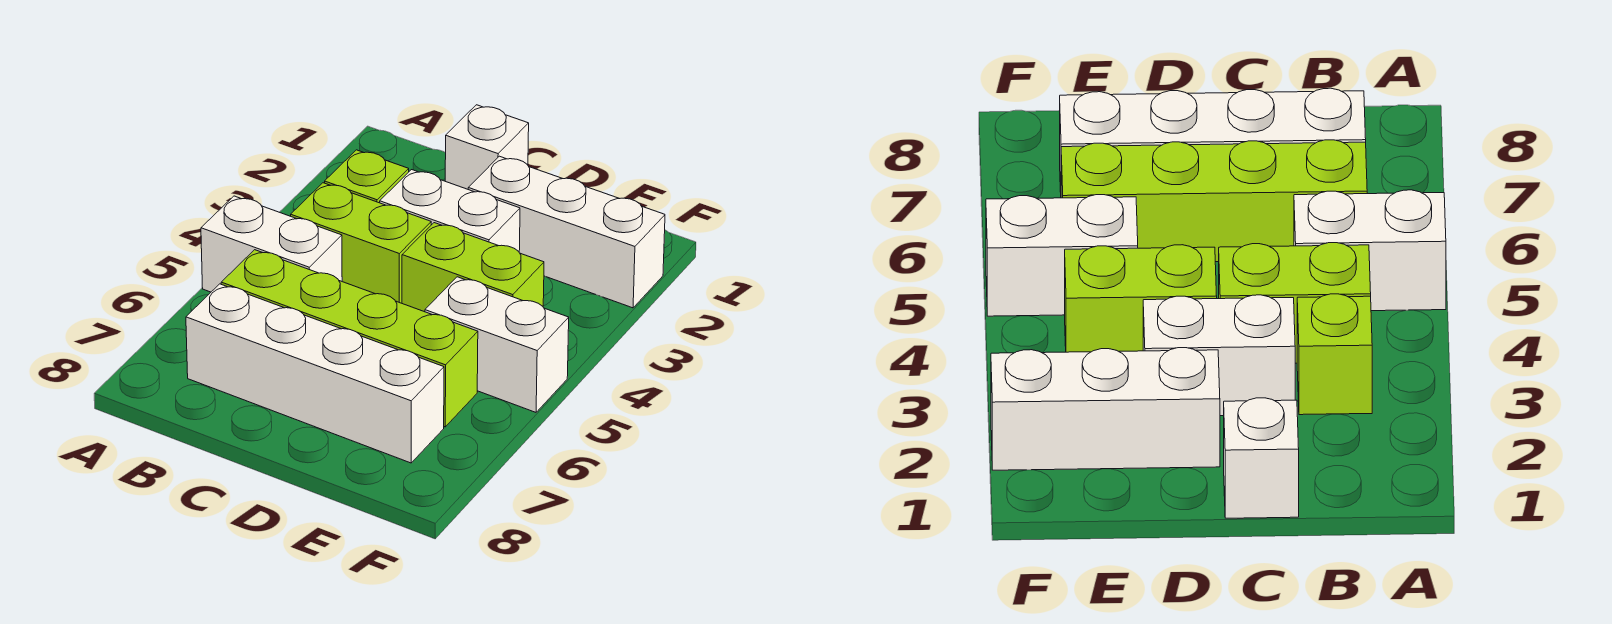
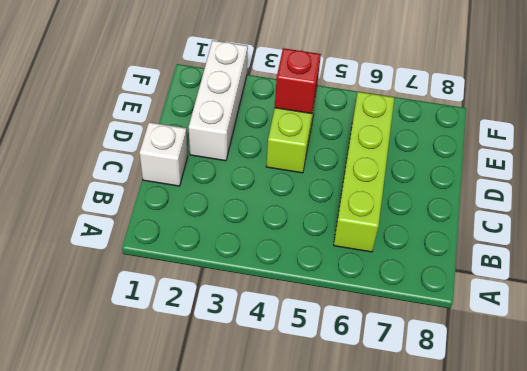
red 1x1 brick [275,48,321,114] -> none
none -> white 1x2 brick [201,196,342,292]
none -> lime 1x1 brick [325,150,409,203]

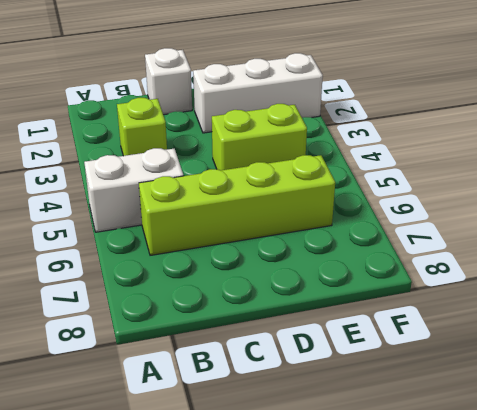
none -> lime 1x2 brick [291,183,431,303]
none -> white 1x4 brick [186,284,444,463]

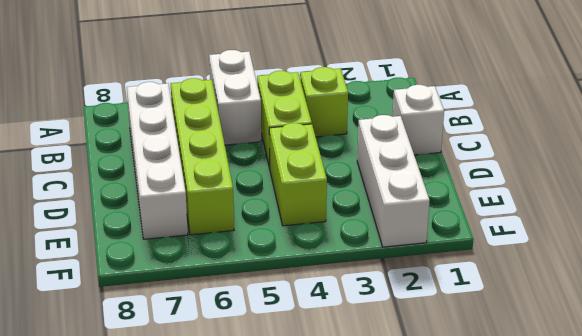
none -> white 1x2 brick [380,170,520,251]
none -> white 1x2 brick [425,277,569,412]

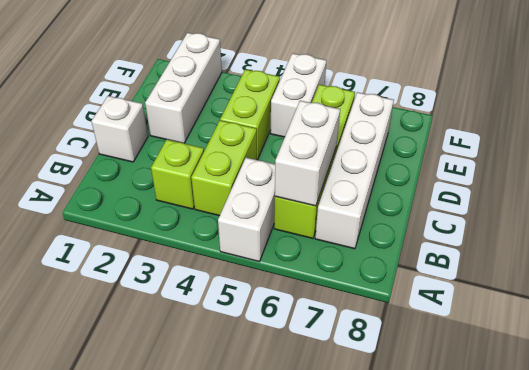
white 1x2 brick [275,101,340,206] -> white 1x2 brick moved to [380,170,520,251]

